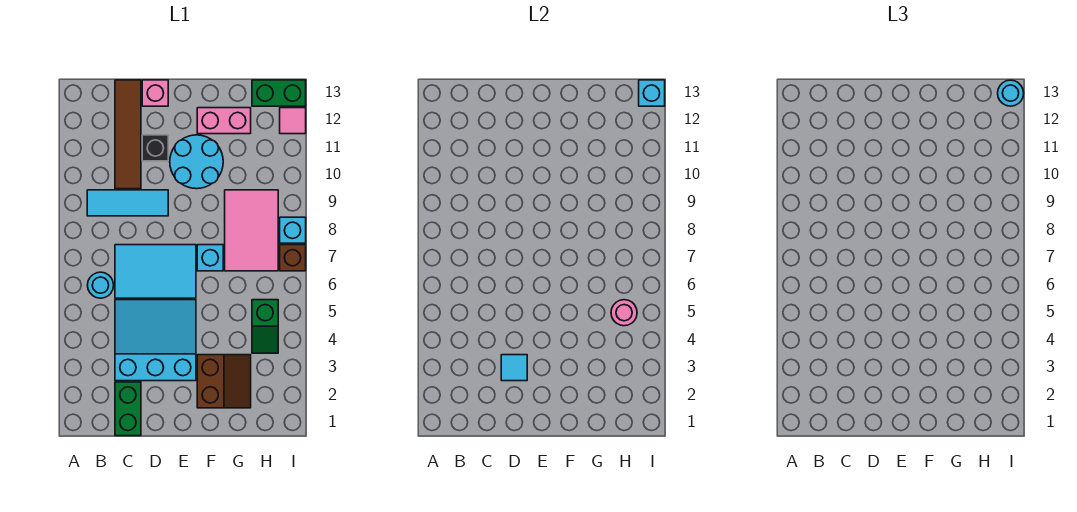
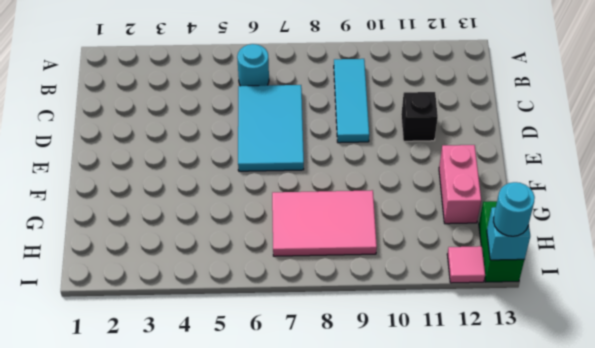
none -> green 1x2 brick [115,382,141,436]
none -> cyan 3x3 slope [115,300,196,381]
none -> brown 1x4 tile [115,80,141,189]

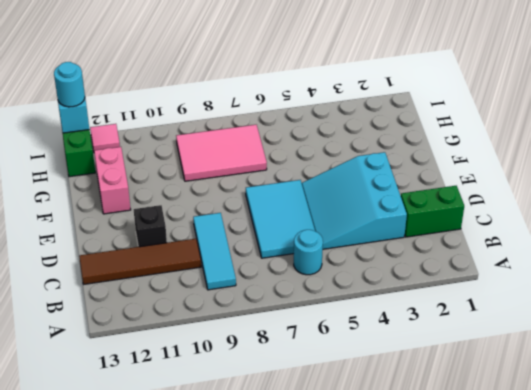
none -> pink 1x1 brick [142,80,168,106]
none -> cyan 2x2 round brick [170,135,223,189]
none -> brown 2x2 slope [197,355,251,408]

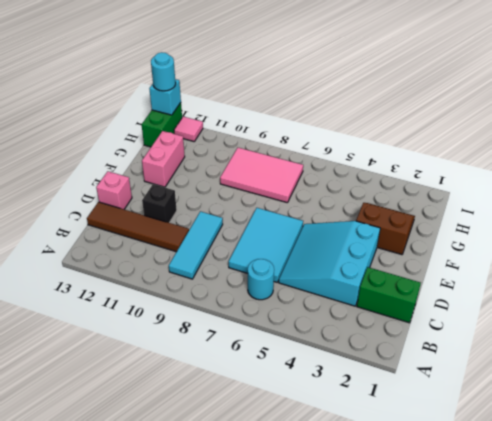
none -> cyan 2x2 round brick [170,135,223,189]
none -> cyan 1x1 brick [197,245,223,271]
none -> green 1x2 slope [252,300,278,353]

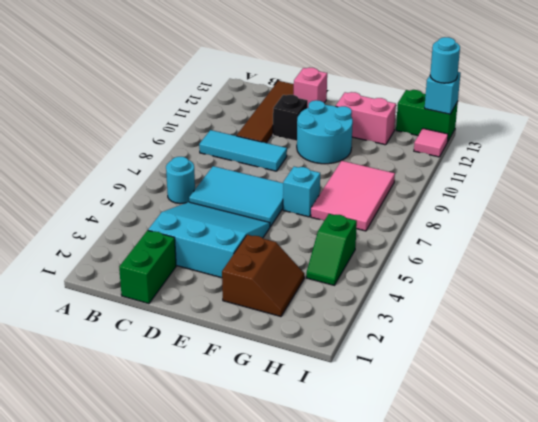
none -> brown 1x1 brick [280,245,306,271]
none -> cyan 1x1 brick [280,217,306,243]
none -> cyan 1x1 tile [501,355,527,381]

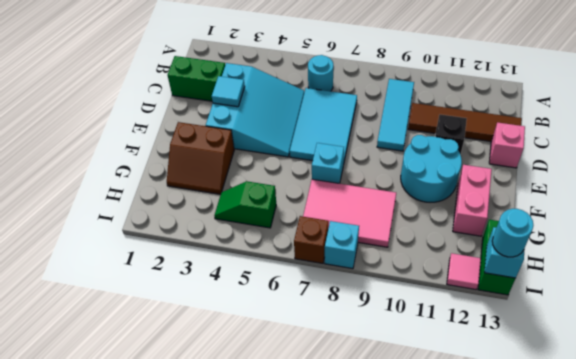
none -> pink 1x1 round brick [611,300,637,326]

